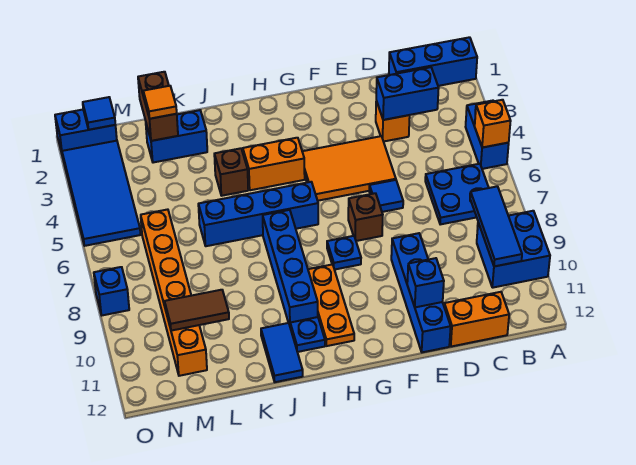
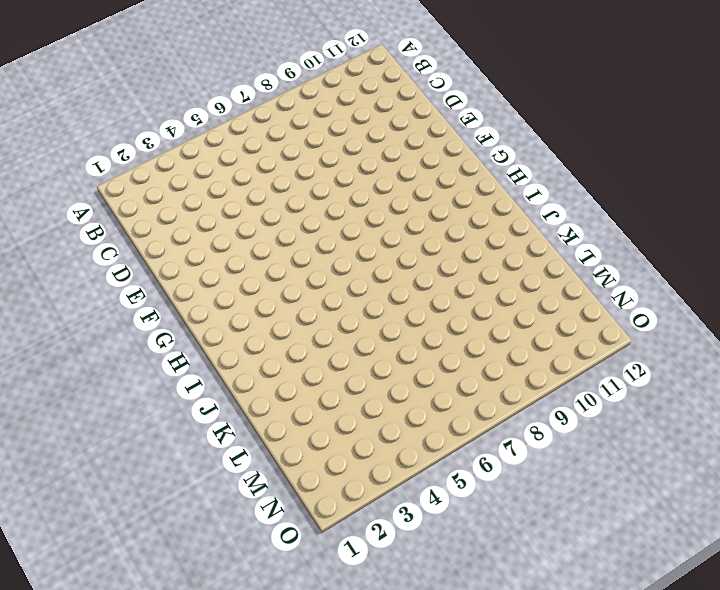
none -> blue 1x3 brick [389,37,477,86]
none -> blue 1x2 brick [466,101,509,169]
none -> blue 2x2 brick [477,211,550,288]
none -> blue 2x2 plate [425,164,489,225]

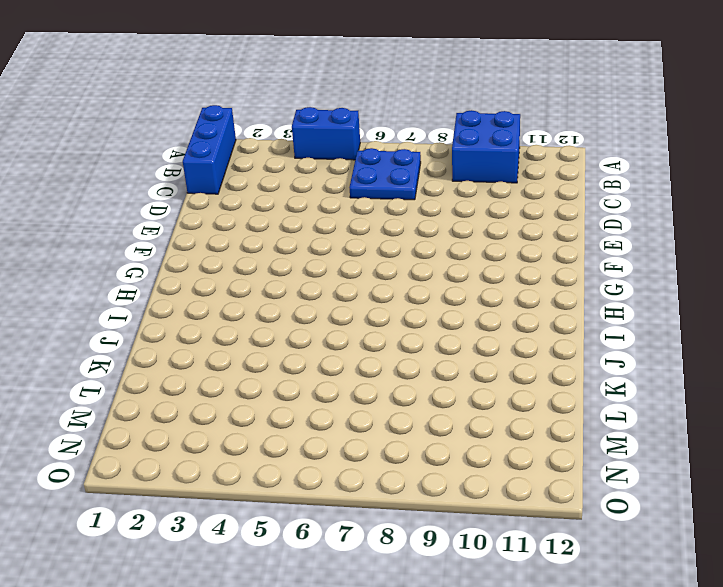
none -> orange 1x2 brick [444,292,509,347]
none -> orange 1x1 brick [376,101,410,142]
none -> orange 2x3 tile [302,136,396,201]
none -> blue 1x1 tile [369,180,403,212]

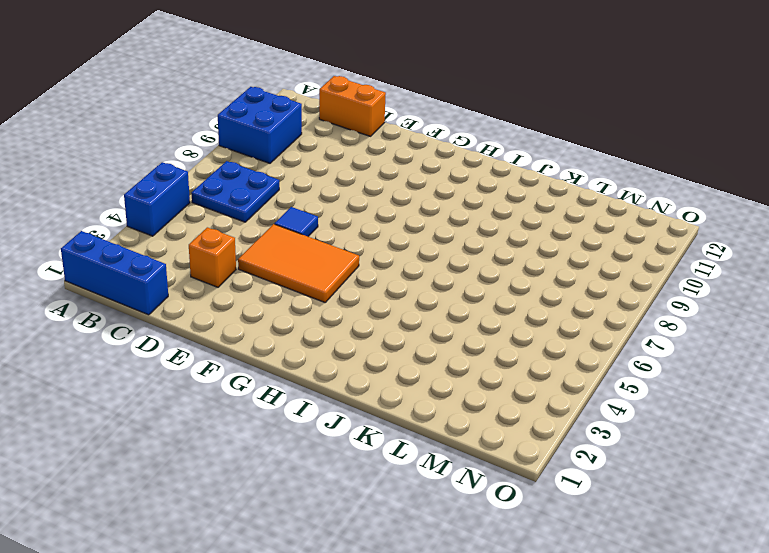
none -> blue 1x4 brick [391,233,451,352]
none -> brown 1x1 brick [348,193,383,241]
none -> blue 1x1 plate [327,236,361,270]
none -> orange 1x2 brick [243,138,305,190]

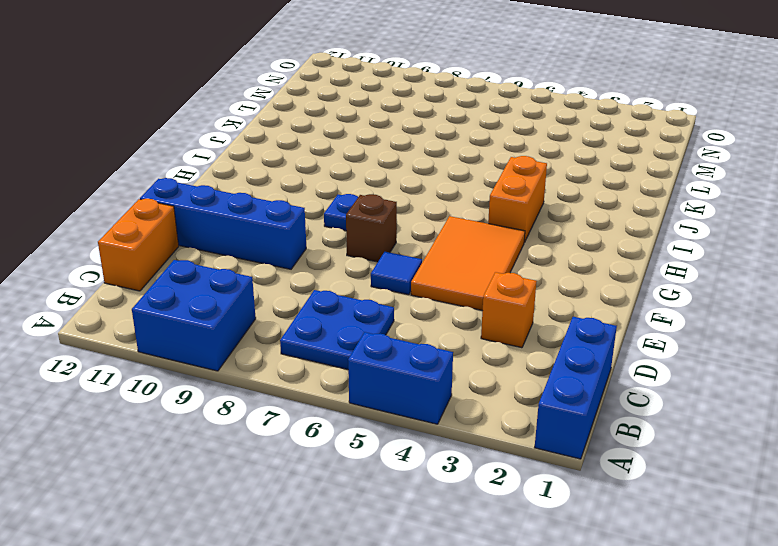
none -> blue 1x4 brick [198,182,318,246]
none -> orange 1x3 plate [308,264,354,346]
none -> blue 1x4 brick [263,210,318,325]
none -> blue 1x1 plate [290,317,325,352]

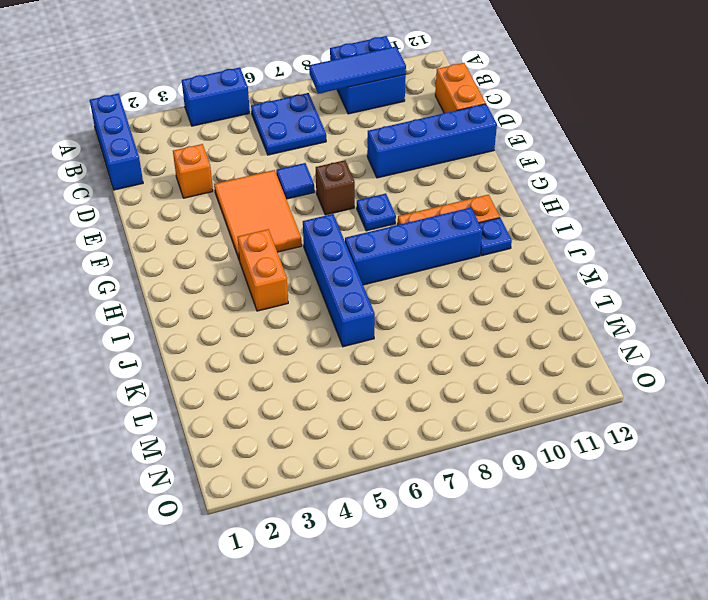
none -> brown 1x1 brick [214,148,248,196]
none -> blue 1x2 tile [261,323,303,382]
none -> blue 1x2 brick [146,110,207,163]
none -> orange 1x6 brick [141,209,207,376]

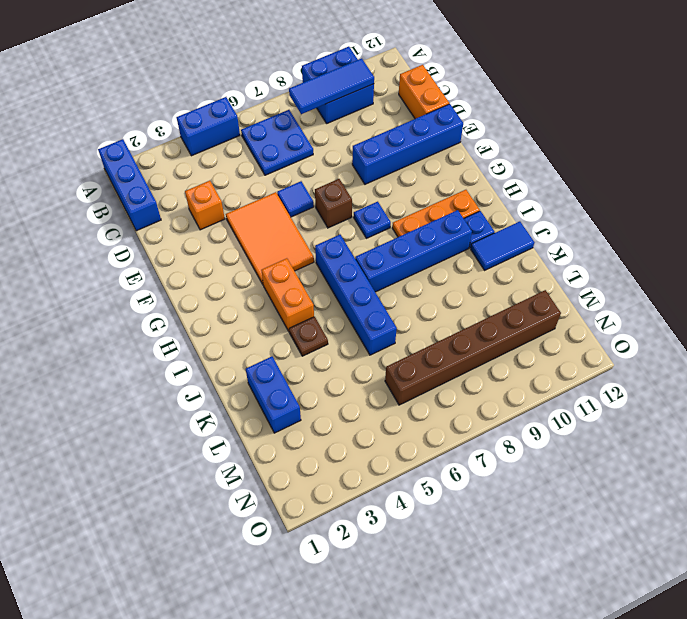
brown 1x1 plate [289,317,328,356] -> brown 1x1 brick [214,148,248,196]
brown 1x6 brick [385,290,561,405] -> orange 1x6 brick [141,209,207,376]
none -> blue 1x2 brick [55,110,117,157]
none -> blue 2x4 tile [62,141,141,246]
none -> blue 1x1 brick [94,267,129,315]
none -> orange 1x1 brick [475,100,511,148]

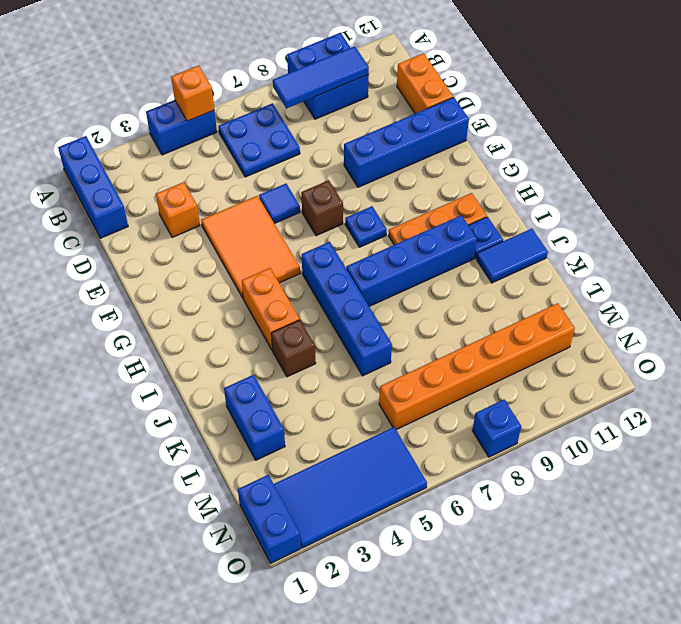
none -> blue 1x2 brick [376,67,439,120]
none -> blue 1x1 brick [407,258,444,307]
none -> brown 1x2 brick [138,72,178,141]
none -> brown 1x2 tile [165,290,229,331]

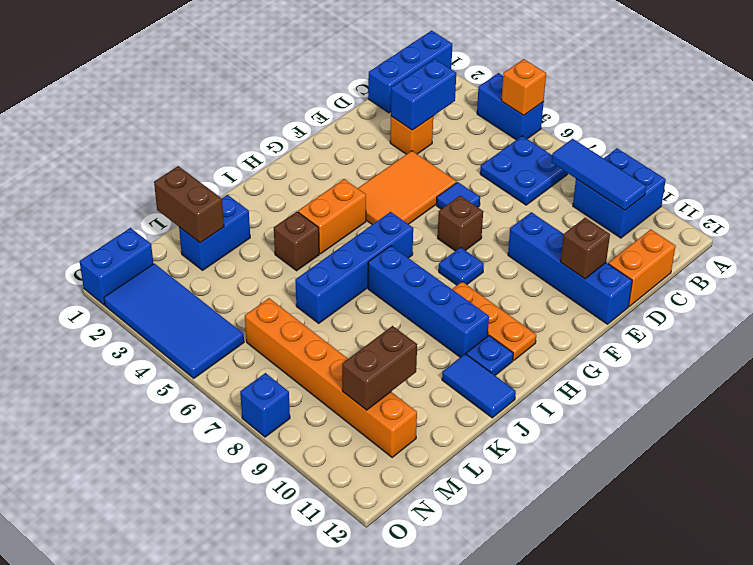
brown 1x1 brick [561,218,610,279] -> blue 1x1 brick [407,258,444,307]
brown 1x2 brick [342,326,417,410] -> brown 1x2 tile [165,290,229,331]
none -> blue 1x1 tile [83,97,115,130]
none -> orange 1x1 tile [143,86,177,119]

